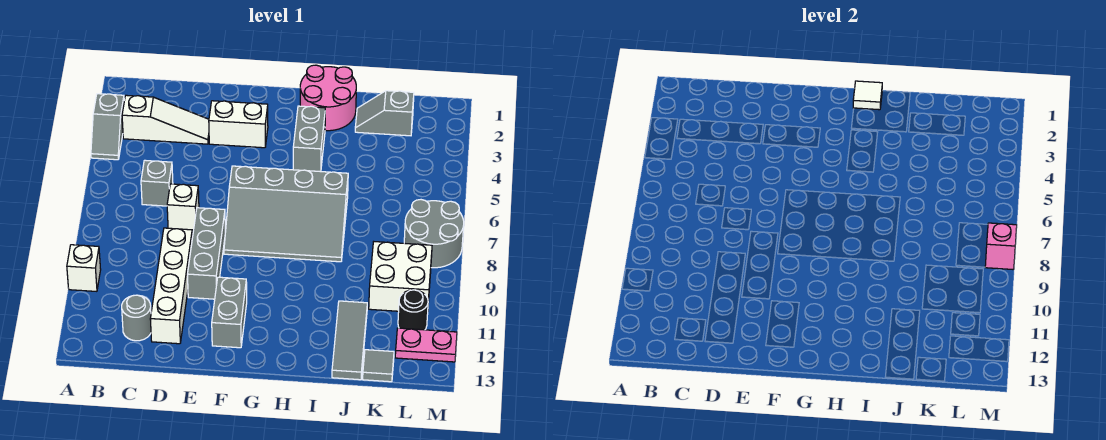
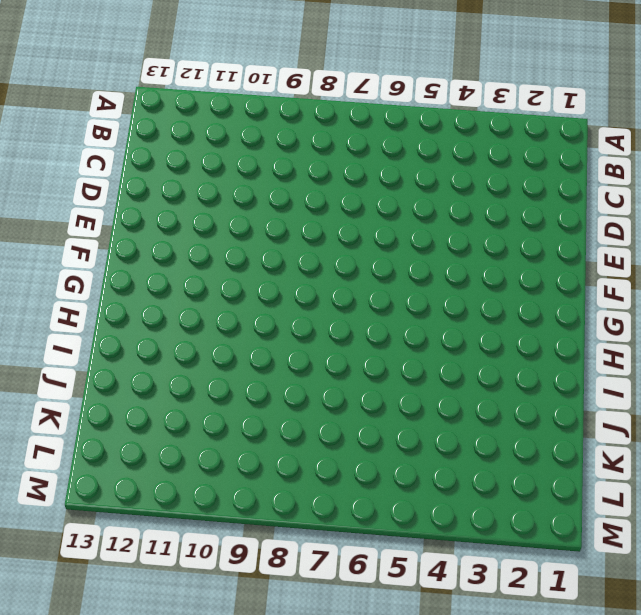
none -> grey 1x2 slope [91,94,124,160]
none -> white 1x1 brick [67,245,101,291]
none -> white 1x3 slope [122,95,209,144]

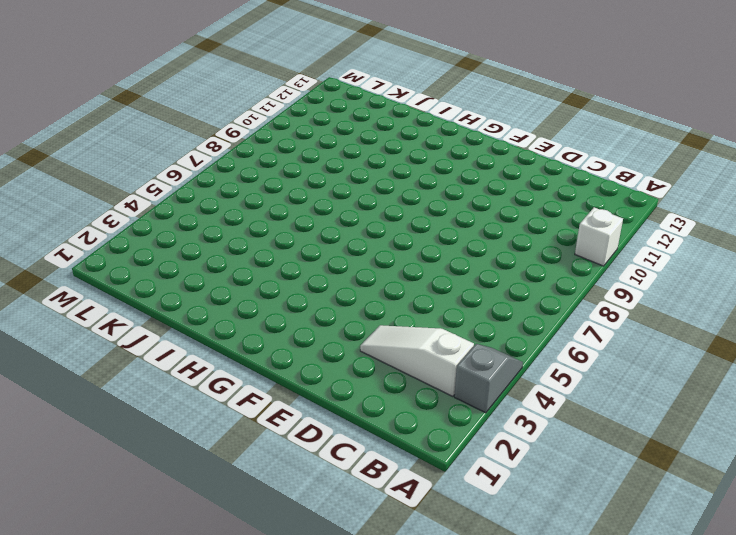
none -> grey 1x1 brick [141,160,173,206]
none -> grey 1x1 round brick [122,295,151,341]
none -> white 1x1 brick [167,184,199,230]

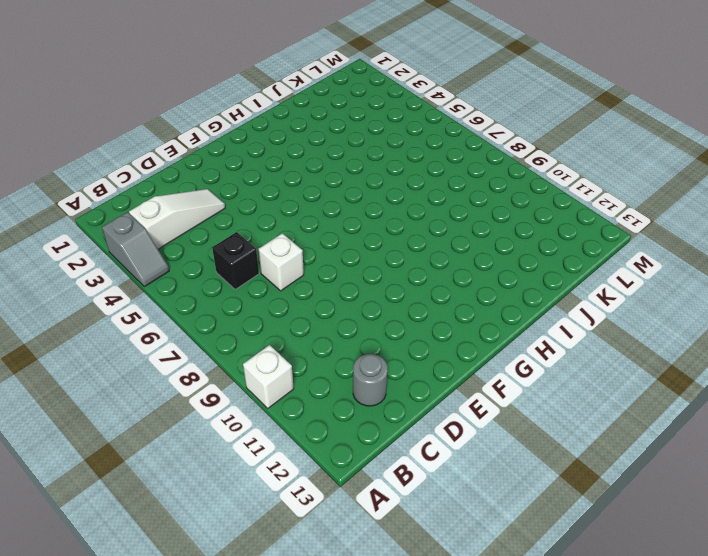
black 1x1 brick [212,232,259,290] -> grey 1x1 brick [141,160,173,206]
none -> white 1x4 brick [150,228,192,344]
none -> white 1x2 brick [209,101,268,148]
none -> grey 1x3 brick [188,208,225,299]

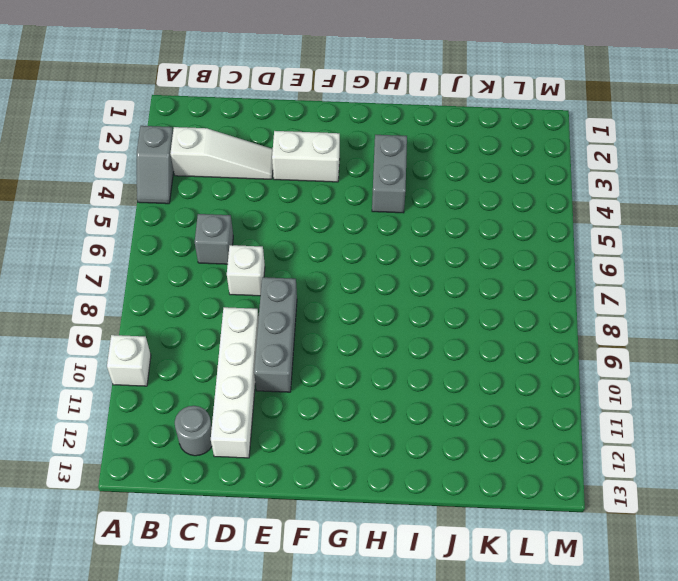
none -> grey 3x4 slope [224,166,348,262]
none -> grey 1x2 brick [212,277,247,348]
none -> pink 2x2 round brick [300,65,356,131]

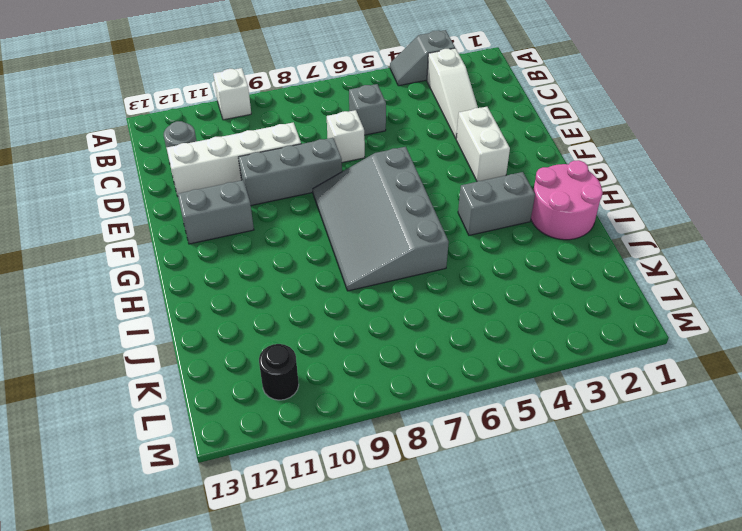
none -> grey 1x2 slope [355,91,414,136]
none -> grey 1x3 tile [332,301,367,380]
none -> white 2x2 brick [369,242,432,311]

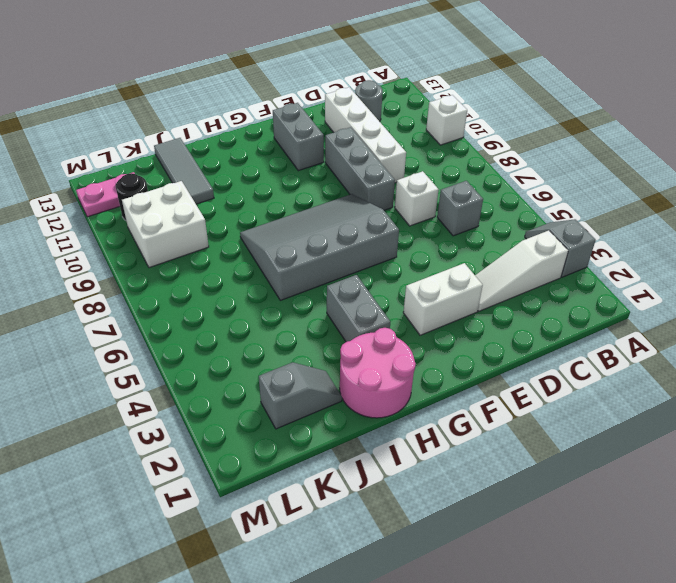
none -> grey 1x1 tile [363,350,394,382]
none -> grey 2x2 round brick [404,200,464,268]
none -> white 1x1 tile [853,81,882,110]

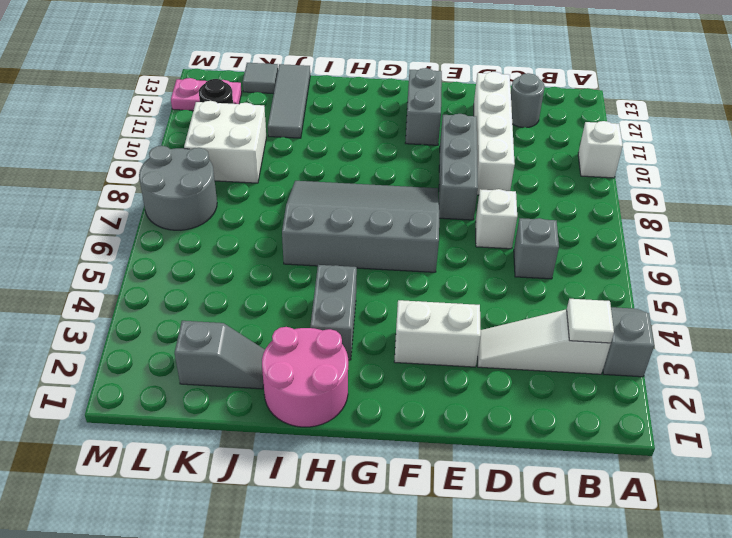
white 1x1 tile [567,299,614,343] -> white 1x1 tile moved to [853,81,882,110]
none -> pink 1x1 brick [985,223,1017,269]

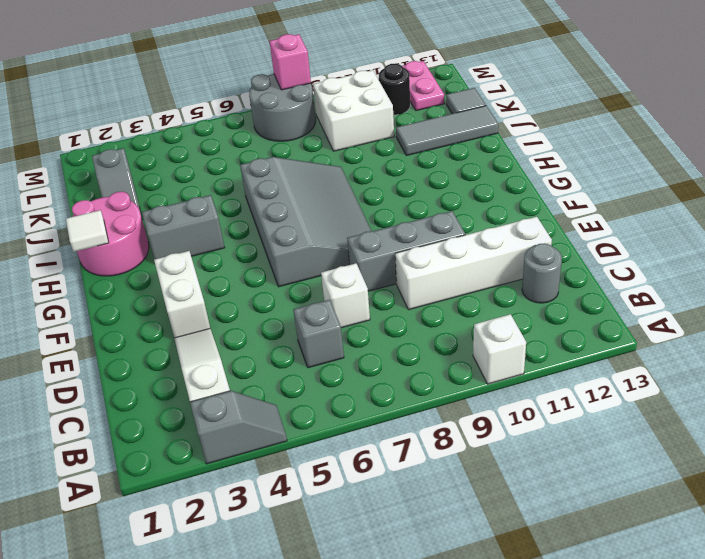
none -> grey 1x2 brick [212,277,247,348]

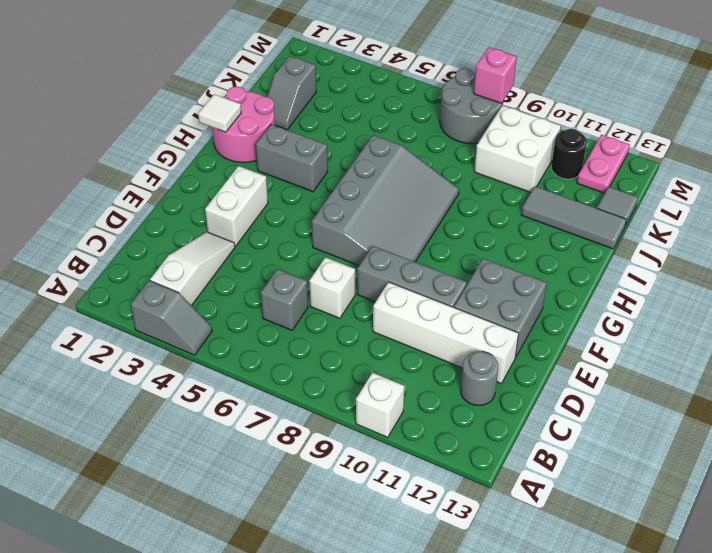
grey 2x2 brick [454,259,547,358] -> grey 1x2 brick [212,277,247,348]

